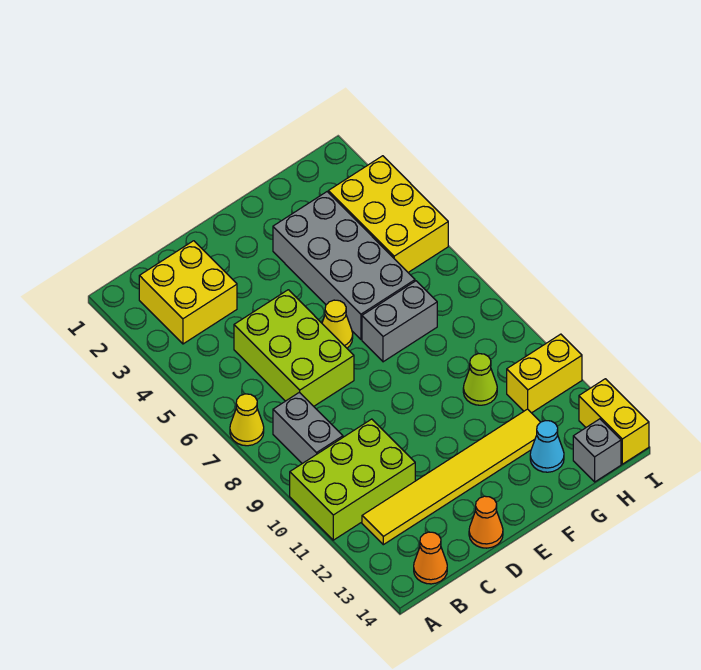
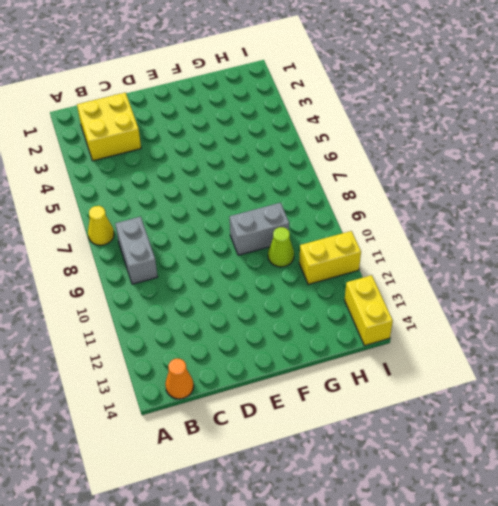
grey 1x2 brick [230,203,289,255] -> grey 1x2 brick moved to [362,281,437,362]
none -> lime 2x3 brick [290,419,415,540]
none -> yellow 1x6 tile [362,409,540,545]
none -> lime 2x3 brick [234,290,354,406]

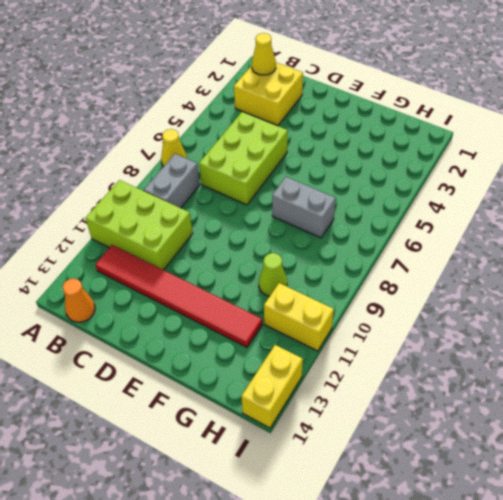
yellow 1x1 cone [252,33,276,75] -> yellow 1x1 cone moved to [322,300,353,348]
red 1x6 tile [95,245,262,347] -> yellow 1x6 tile [362,409,540,545]
none -> orange 1x1 cone [469,496,503,548]
none -> grey 2x4 brick [273,192,415,339]
none -> cyan 1x1 cone [530,421,564,472]

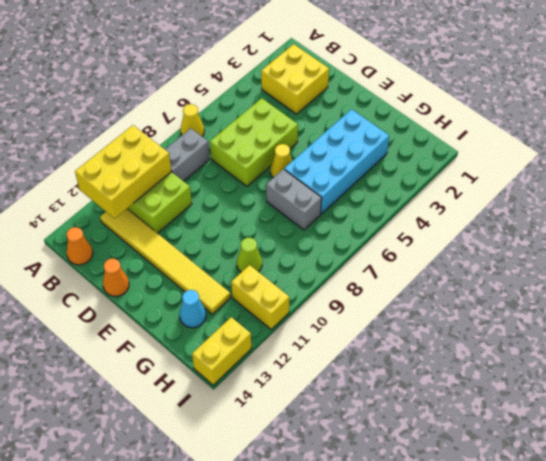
yellow 2x3 brick [75,125,171,218] -> yellow 2x3 brick moved to [328,156,448,272]
cyan 2x4 brick [284,109,389,214] -> grey 2x4 brick [273,192,415,339]
none -> grey 1x1 brick [573,419,621,482]

